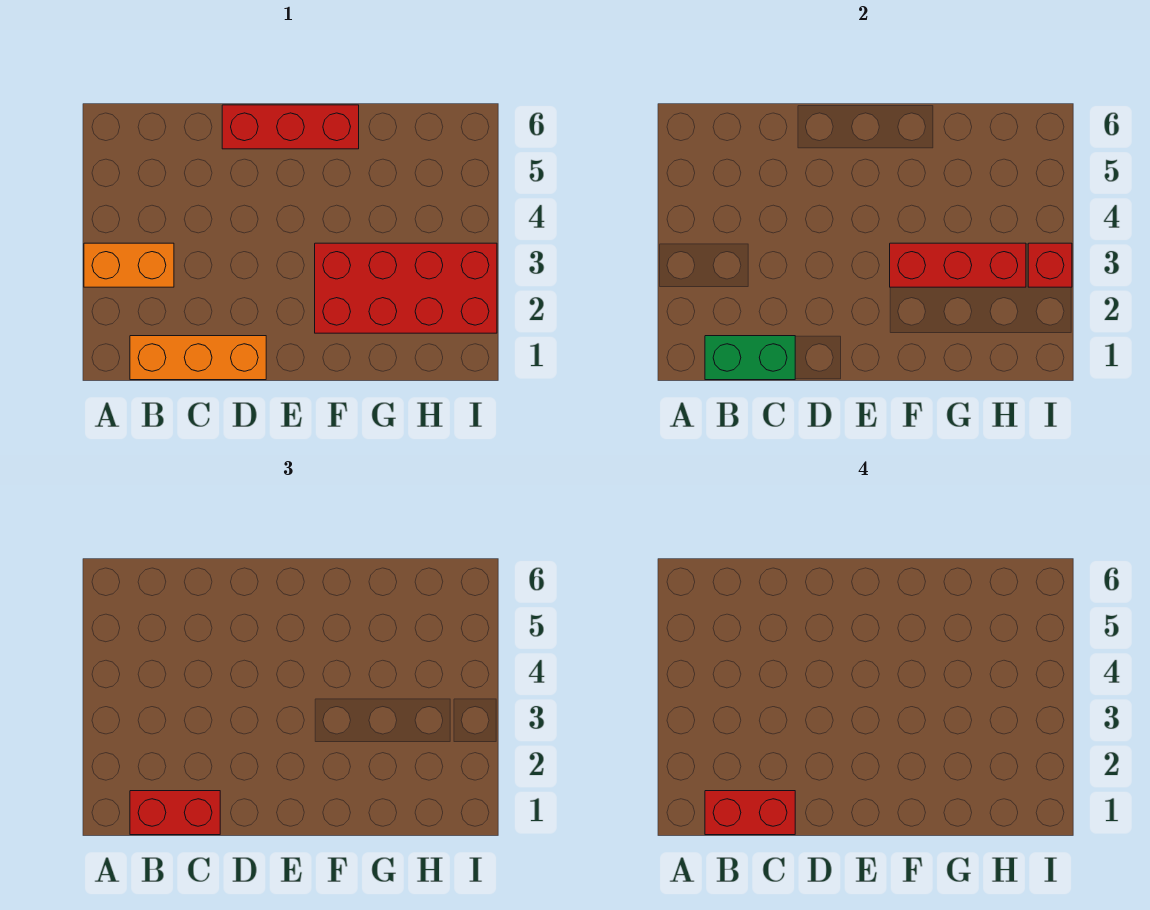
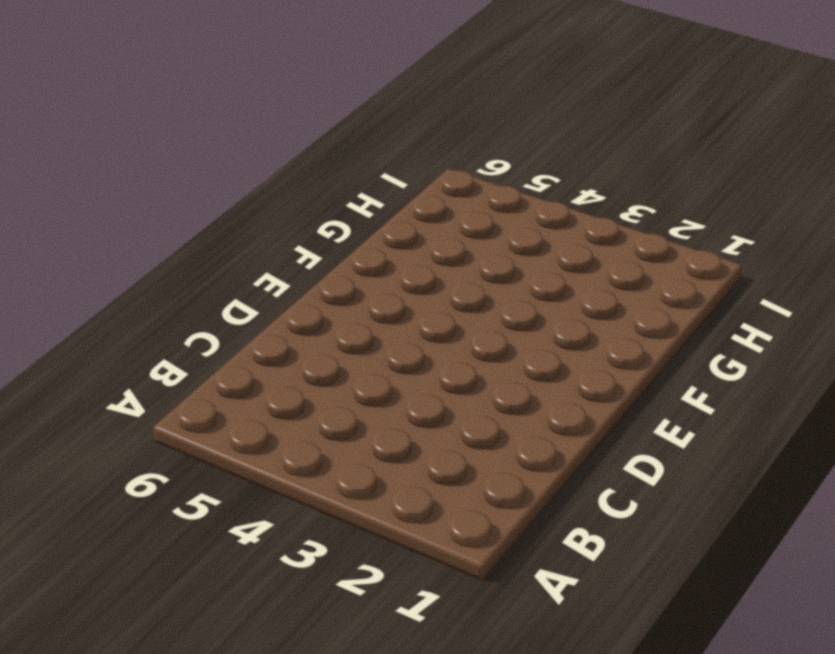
none -> orange 1x2 brick [84,243,174,287]
none -> orange 1x3 brick [130,336,266,380]

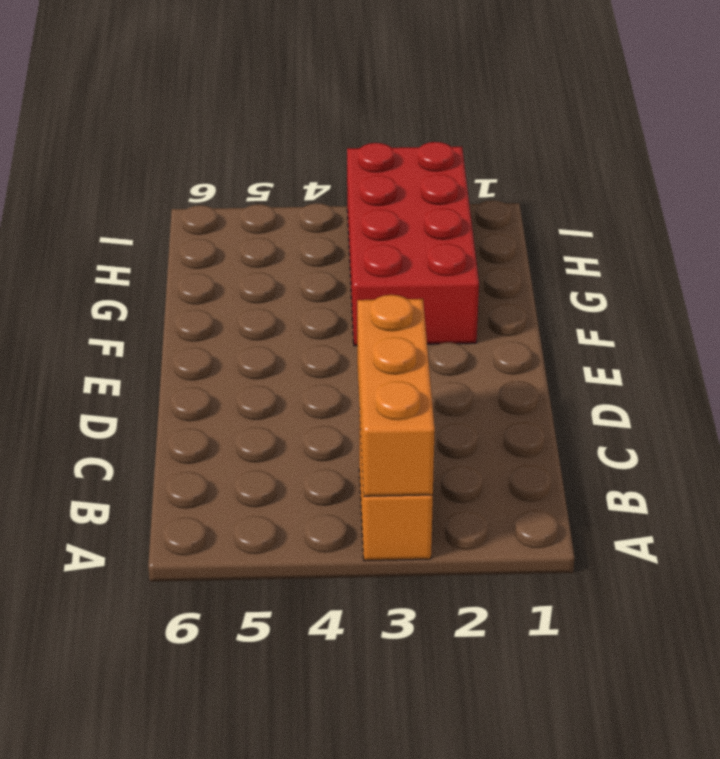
orange 1x3 brick [357,295,435,496] -> orange 1x3 brick moved to [130,336,266,380]
none -> red 1x3 brick [222,105,359,149]
none -> green 1x2 brick [705,336,795,380]

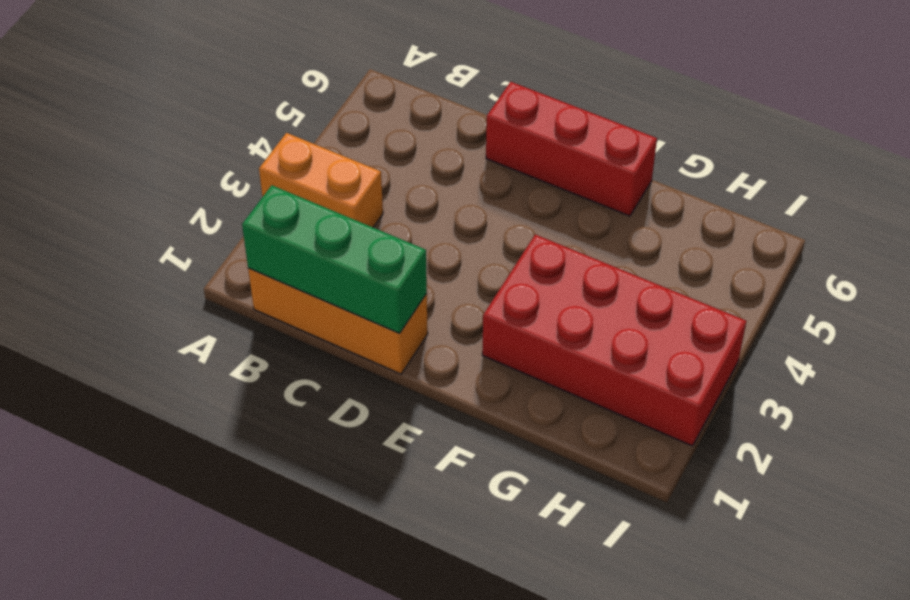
green 1x3 brick [242,185,427,333] -> green 1x2 brick [705,336,795,380]
none -> red 1x3 brick [890,243,1026,287]
none -> red 1x1 brick [1028,243,1072,287]

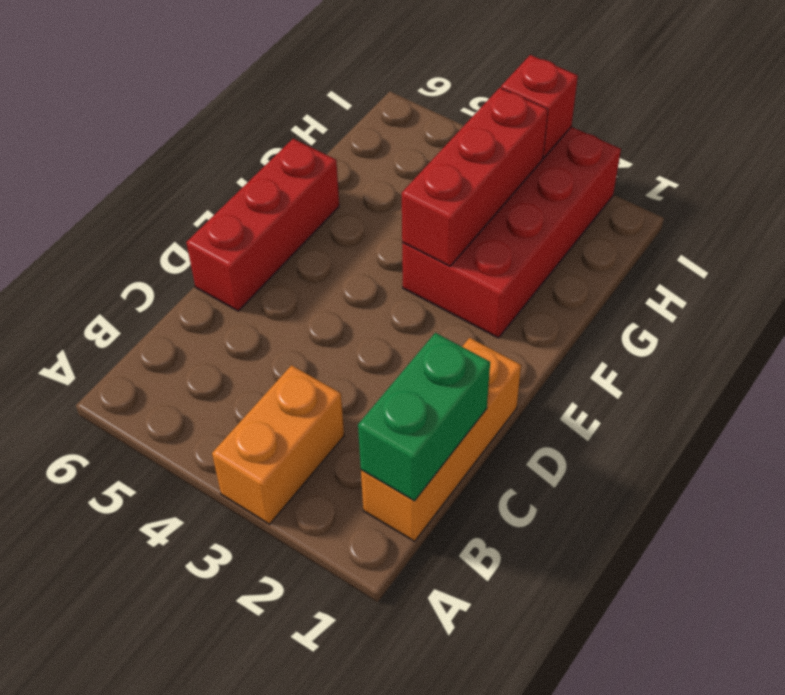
none -> red 1x2 brick [130,791,220,835]
none -> red 1x2 brick [705,791,795,835]

